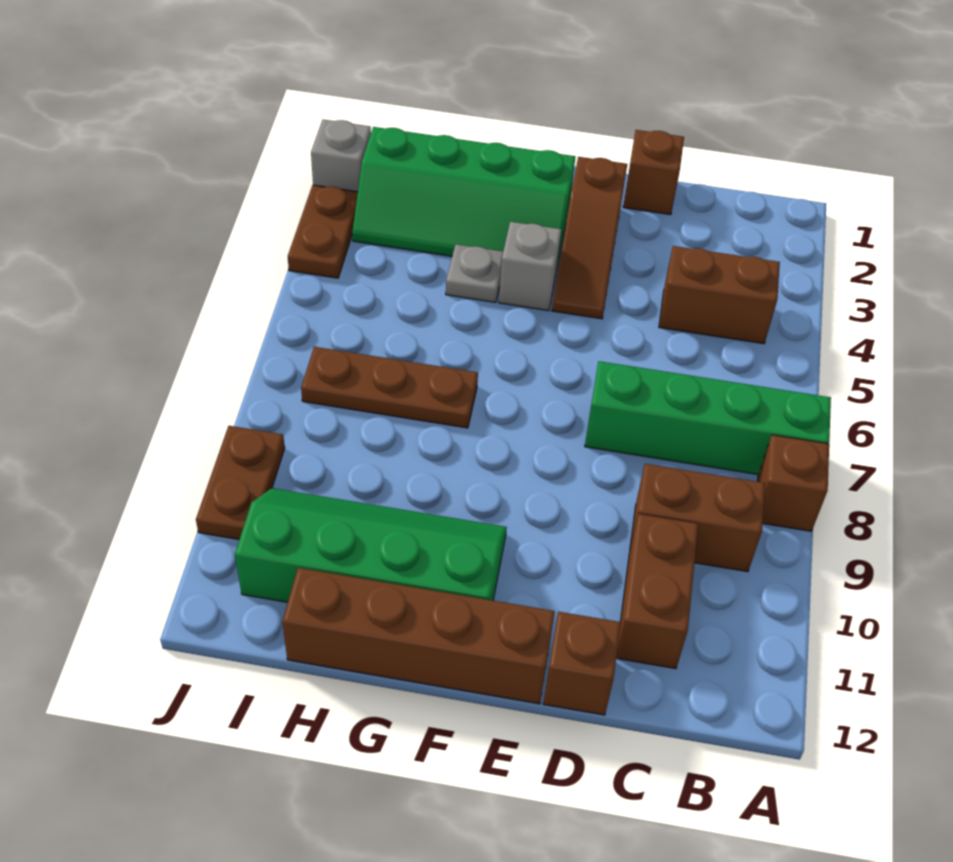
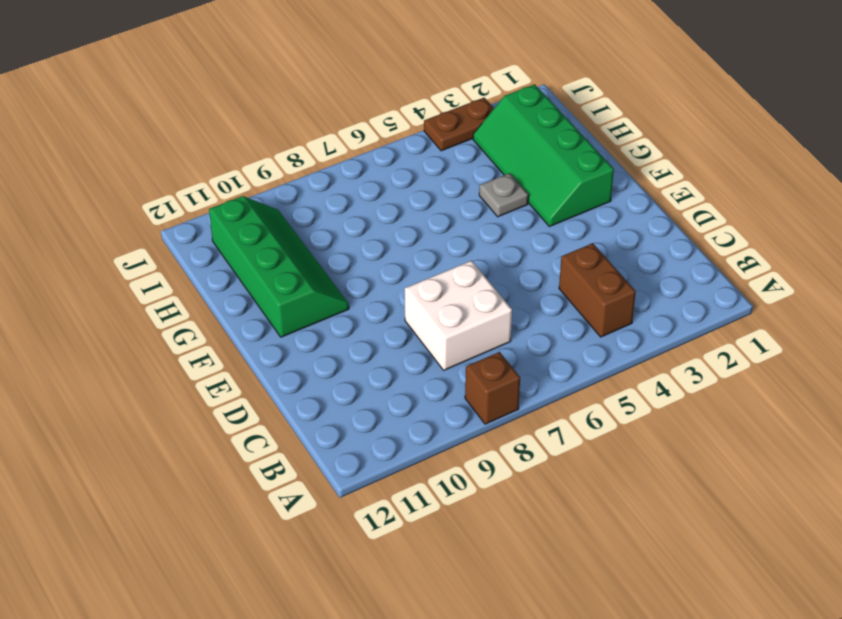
white 2x2 brick [405,261,512,370] -> green 1x4 brick [585,361,831,475]
none -> brown 1x2 brick [630,464,765,572]
none -> brown 1x2 brick [616,514,698,669]
none -> brown 1x1 brick [623,130,684,215]

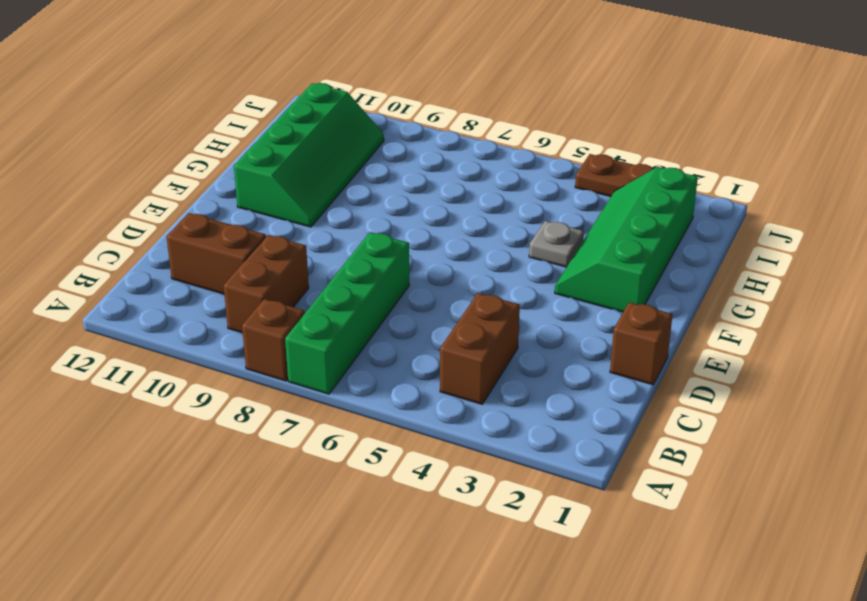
none -> brown 1x1 brick [543,612,621,715]
none -> brown 1x3 slope [552,157,627,319]
none -> brown 1x4 brick [282,568,555,704]

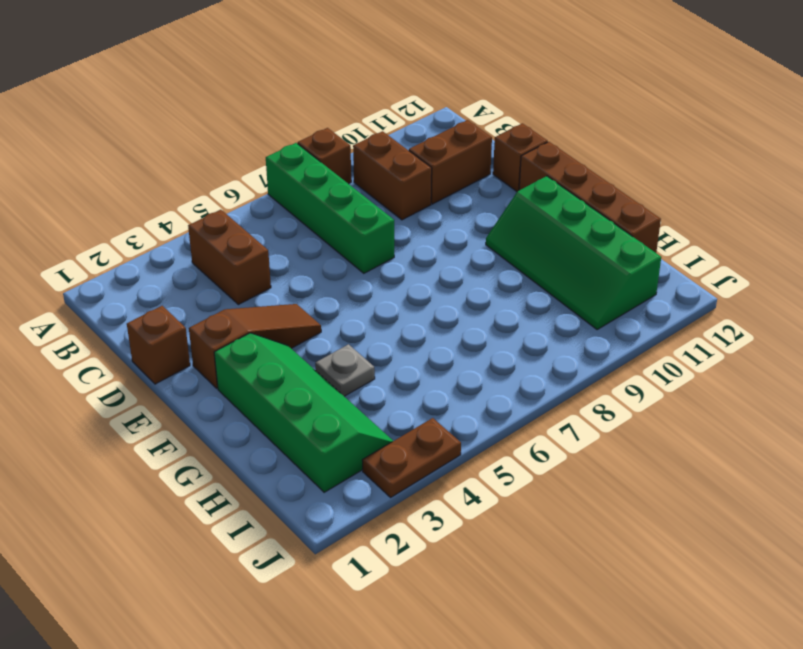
none -> grey 1x1 brick [499,222,561,311]
none -> brown 1x3 plate [301,347,478,428]
none -> grey 1x1 brick [311,120,371,192]

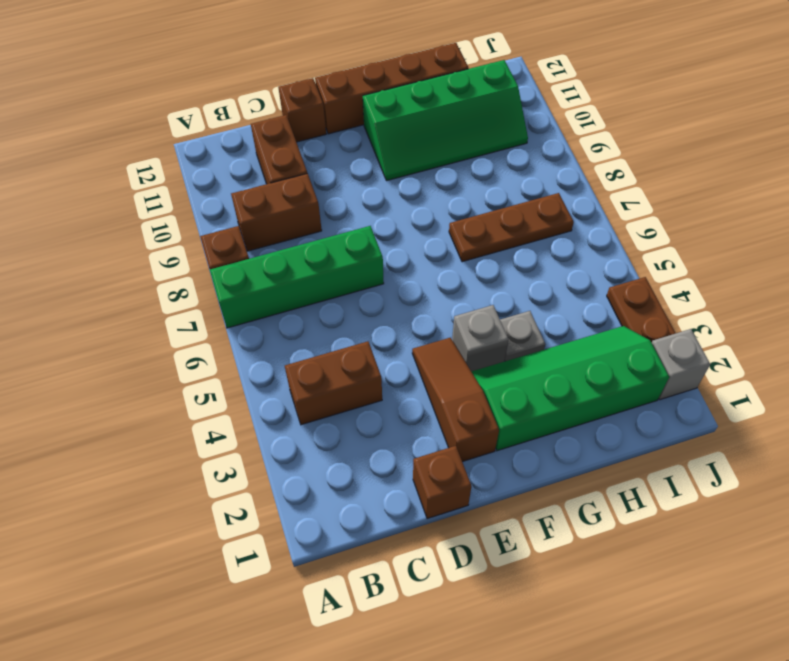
none -> brown 1x2 plate [196,426,285,539]

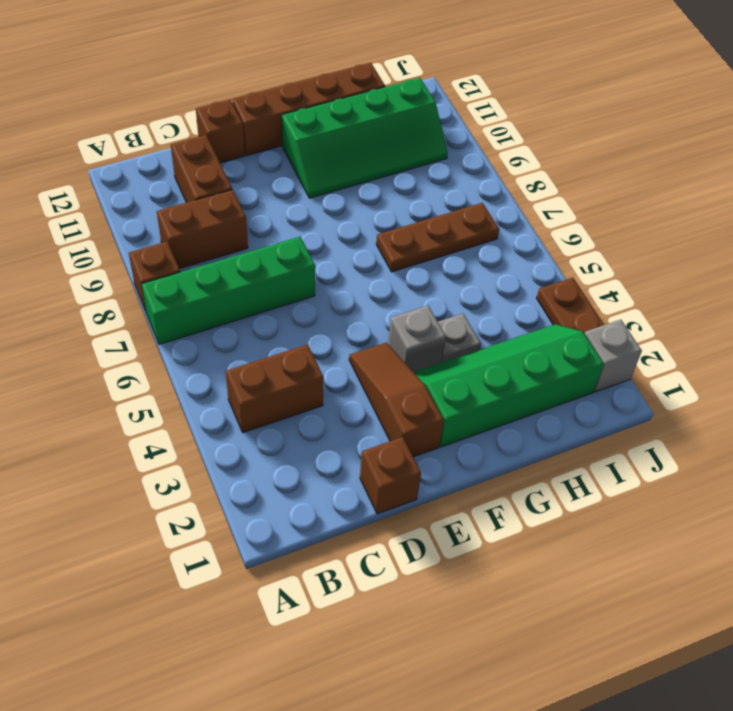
none -> brown 1x2 plate [196,426,285,539]

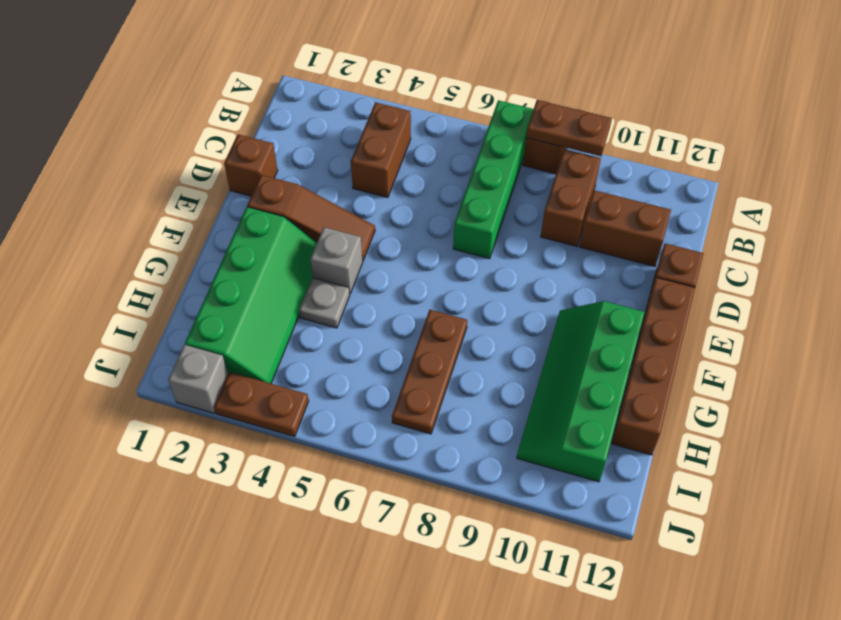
brown 1x2 plate [526,100,612,156] -> brown 1x2 plate moved to [196,426,285,539]

